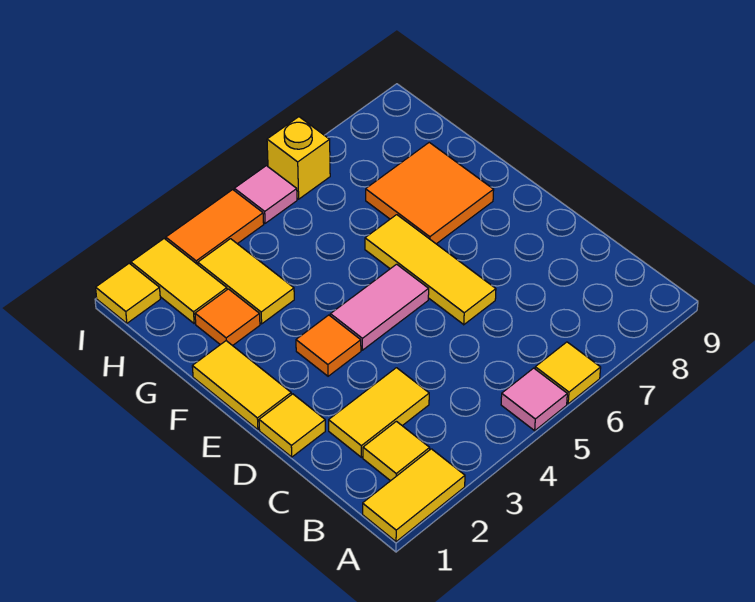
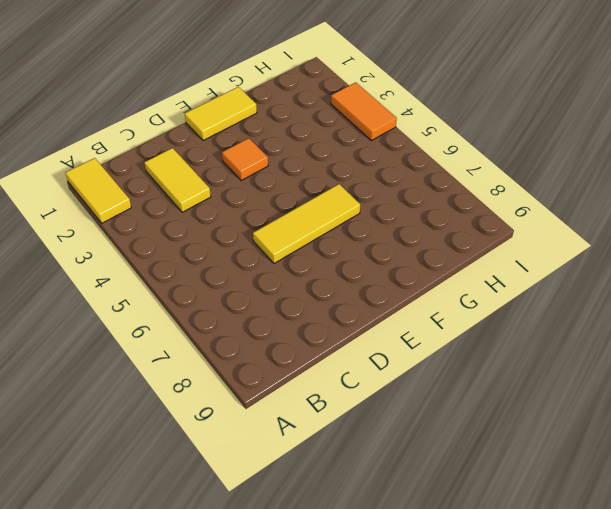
none -> pink 1x1 tile [501,368,567,431]
none -> yellow 1x1 tile [535,342,601,404]
none -> yellow 1x1 tile [363,421,430,481]

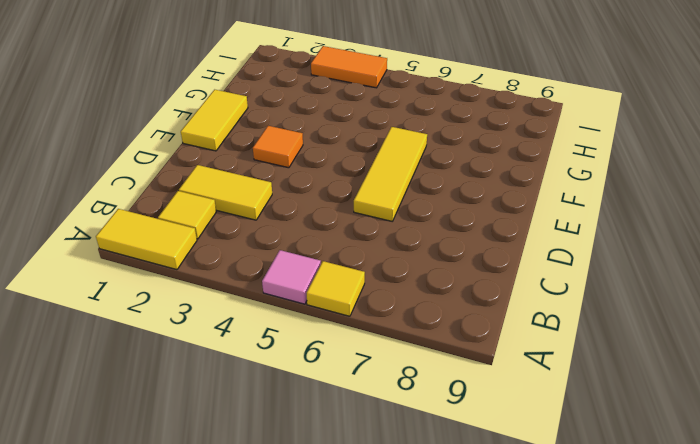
none -> yellow 1x1 tile [259,394,325,457]
none -> pink 1x2 tile [330,264,429,350]
none -> orange 2x2 tile [366,142,494,244]

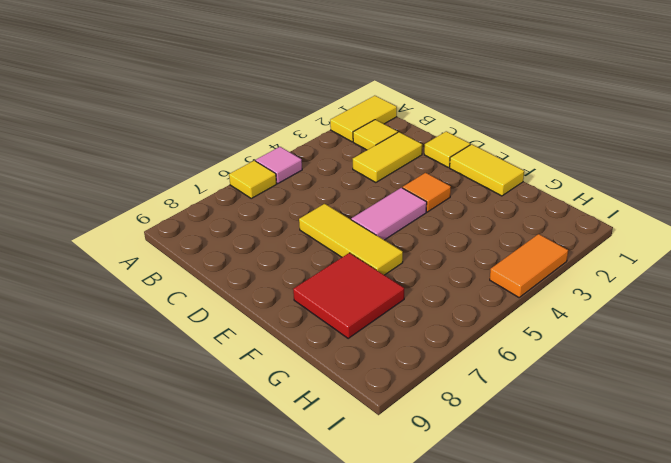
red 2x2 tile [293,253,404,338] -> orange 2x2 tile [366,142,494,244]
none -> orange 1x1 tile [195,289,260,346]
none -> yellow 1x2 tile [198,239,294,324]
none -> yellow 1x2 tile [131,239,227,323]

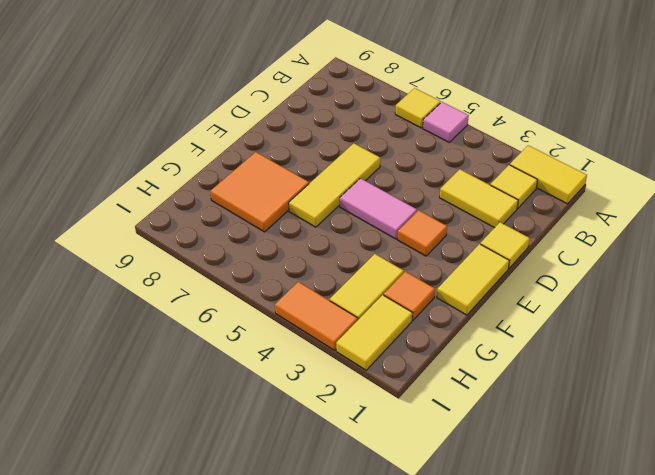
none -> yellow 1x1 tile [96,263,160,323]
none -> pink 1x1 tile [234,166,297,223]
none -> yellow 1x1 brick [267,117,330,199]

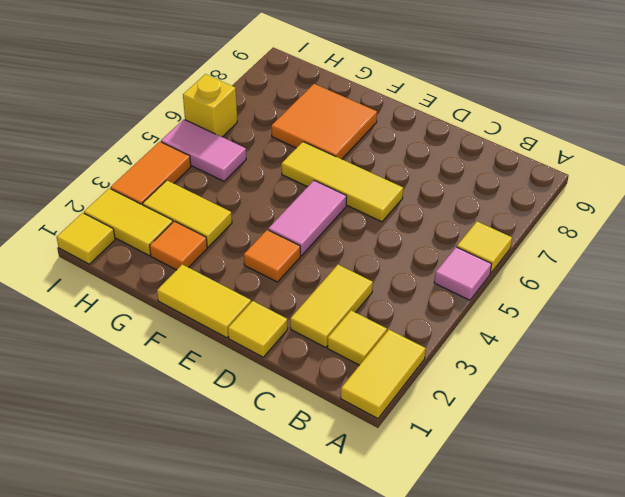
pink 1x2 tile [161,119,246,181] -> pink 1x1 tile [234,166,297,223]

